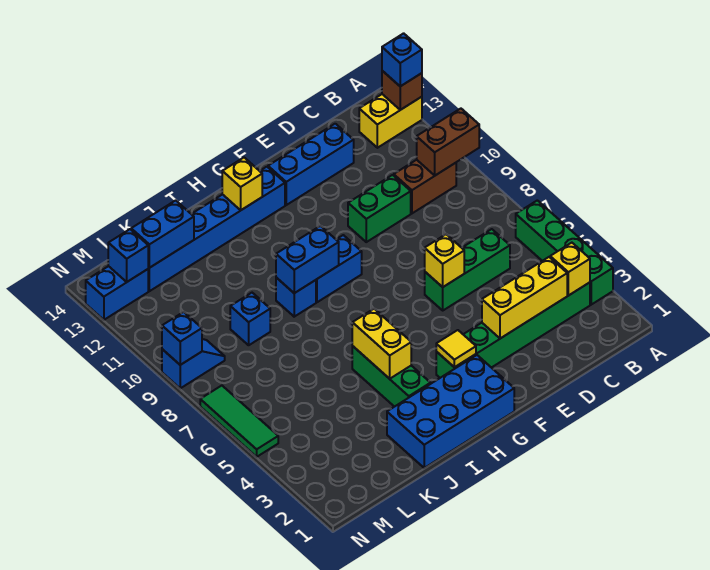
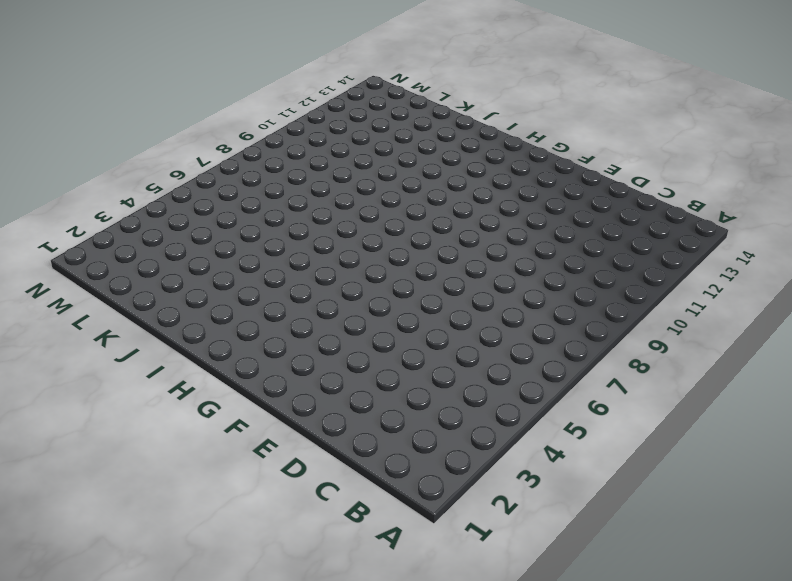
none -> green 1x4 brick [516,200,613,305]
none -> yellow 1x2 brick [359,94,422,148]
none -> green 1x6 brick [436,283,590,378]

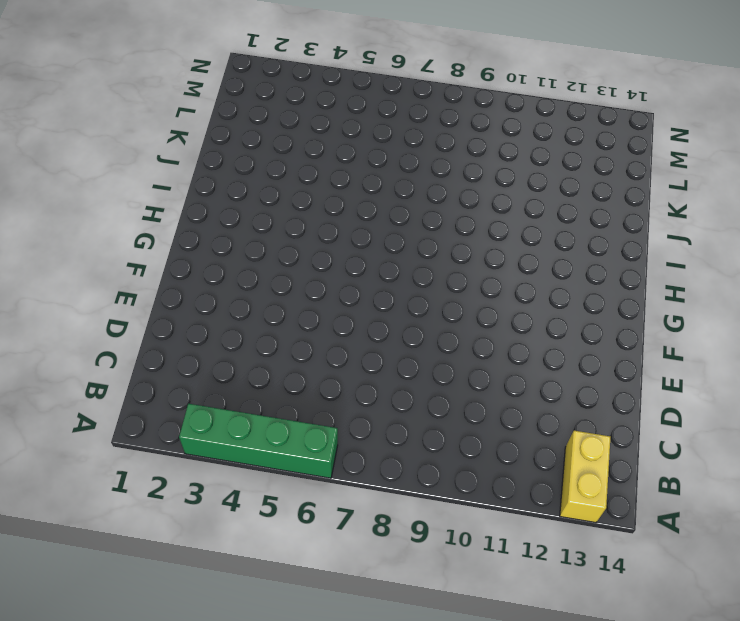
none -> green 1x6 brick [436,283,590,378]
none -> brown 1x2 brick [394,160,456,213]
none -> green 1x3 brick [425,229,510,310]

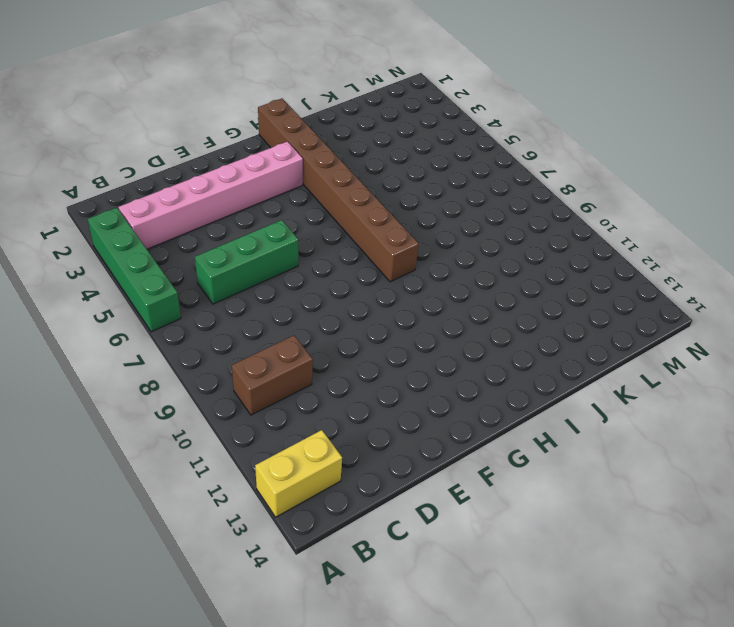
pink 1x6 brick [119,142,303,249] -> green 1x6 brick [436,283,590,378]
brown 1x8 brick [258,98,419,282] -> blue 2x4 brick [387,355,514,468]
none -> green 1x2 brick [348,175,411,242]
none -> blue 1x3 brick [268,124,354,205]
none -> blue 1x2 brick [316,235,362,302]

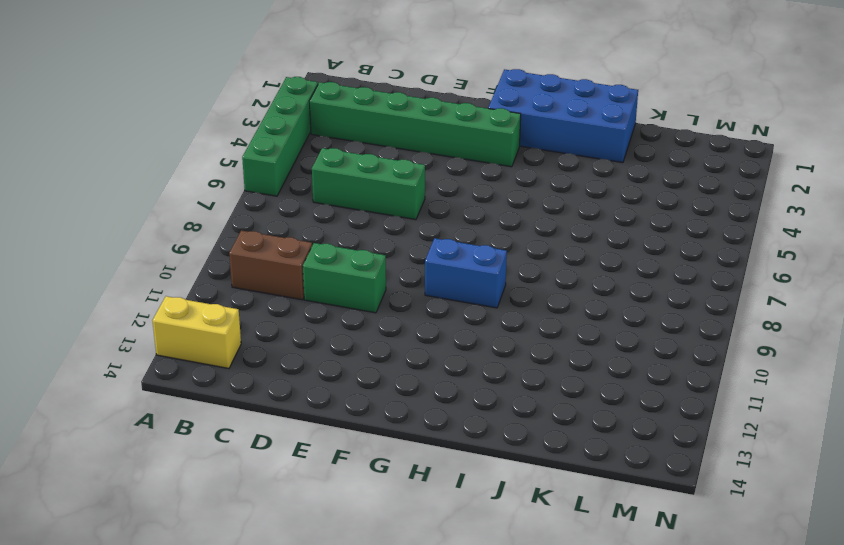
none -> blue 1x3 brick [268,124,354,205]
none -> blue 1x6 brick [148,167,285,291]
none -> green 1x3 brick [352,346,431,407]

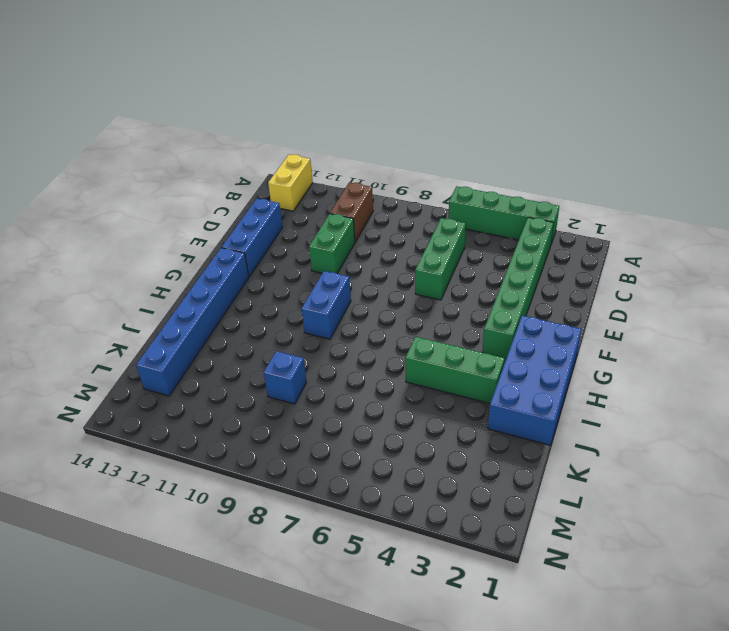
none -> blue 1x1 brick [276,278,316,317]
none -> blue 1x2 slope [162,339,225,388]
none -> blue 1x2 brick [86,266,148,320]

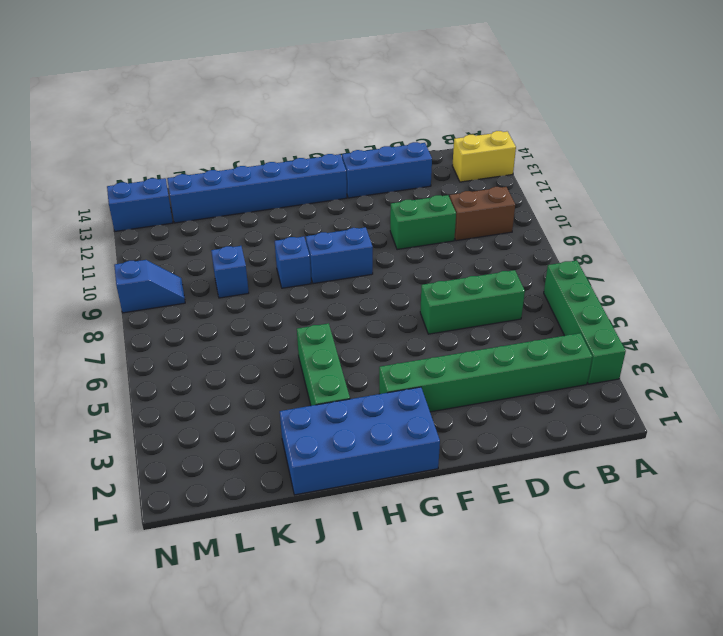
none -> green 1x3 tile [200,386,278,457]
none -> brown 1x2 brick [417,109,479,175]
none -> brown 1x1 brick [382,71,422,110]

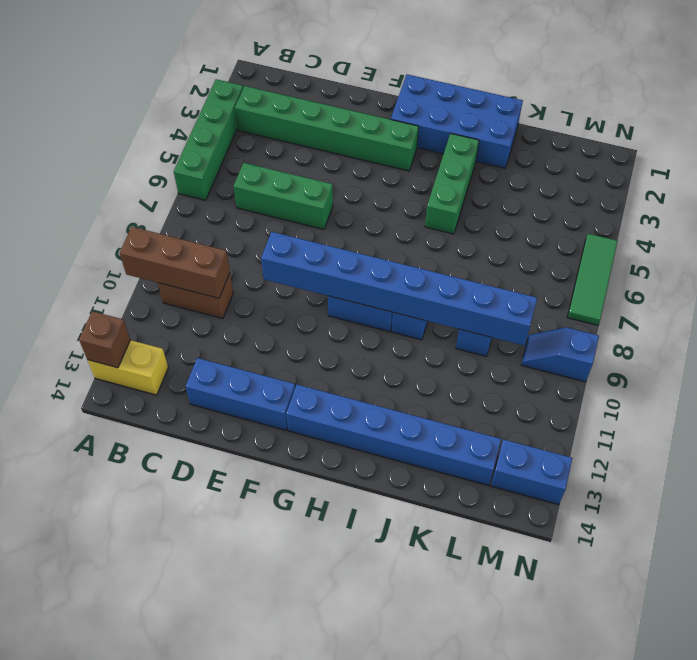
brown 1x3 brick [119,227,230,298] -> brown 1x2 brick [417,109,479,175]
blue 1x8 brick [261,232,537,346] -> blue 1x2 brick [276,226,339,293]
none -> green 1x2 brick [348,175,411,242]
none -> yellow 1x1 brick [550,243,590,295]
none -> yellow 1x3 brick [482,257,567,339]

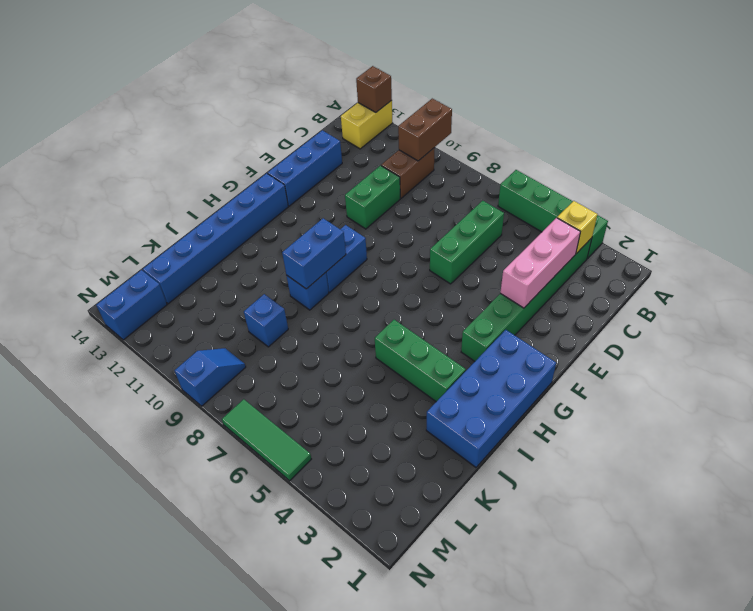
pink 1x3 brick [500,218,580,308] -> yellow 1x3 brick [482,257,567,339]
none -> yellow 1x1 brick [425,234,464,287]
none -> yellow 1x1 tile [436,330,476,367]
none -> yellow 1x1 brick [222,158,262,210]

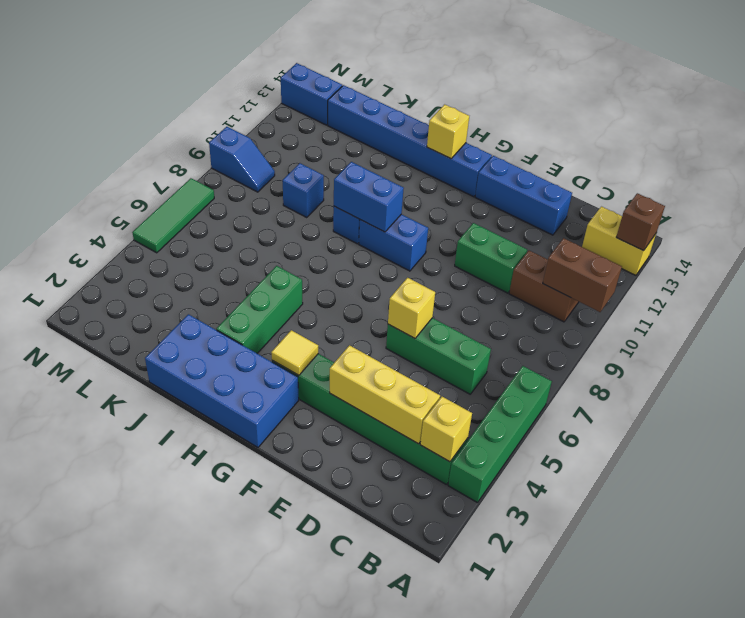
none -> yellow 1x2 brick [352,309,411,379]
none -> blue 1x2 brick [131,200,194,268]
none -> blue 1x1 brick [108,229,148,282]

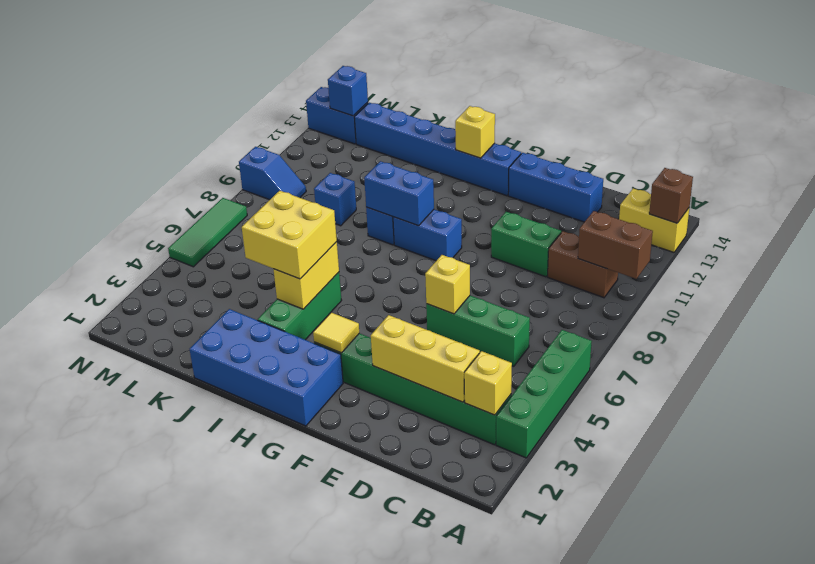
yellow 2x2 brick [242,191,337,279] -> none
none -> blue 1x2 brick [131,200,194,268]
none -> blue 1x1 brick [162,312,202,365]
none -> blue 1x1 brick [382,33,422,86]

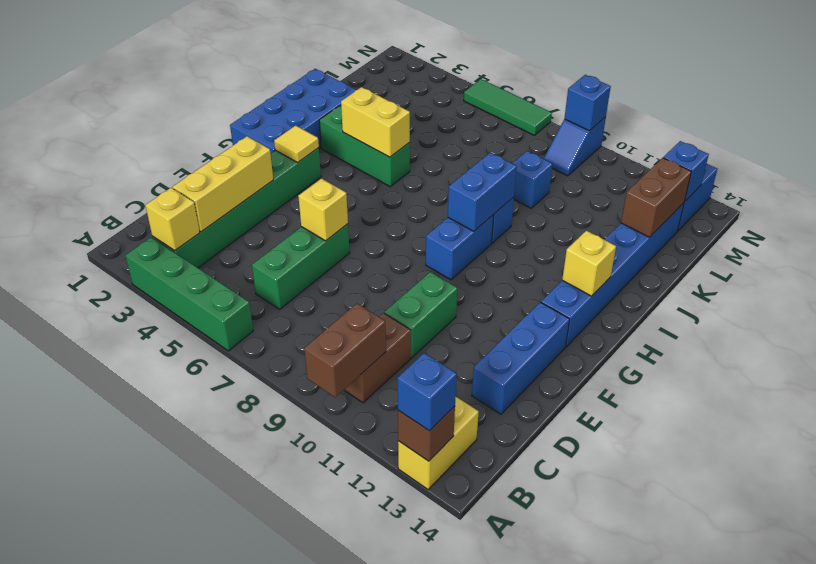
brown 1x2 brick [621,158,691,238] -> blue 1x2 brick [131,200,194,268]

